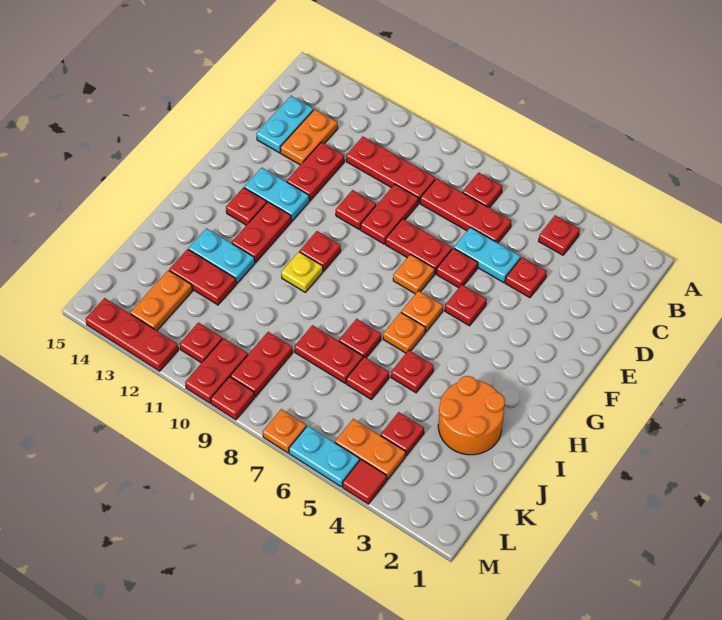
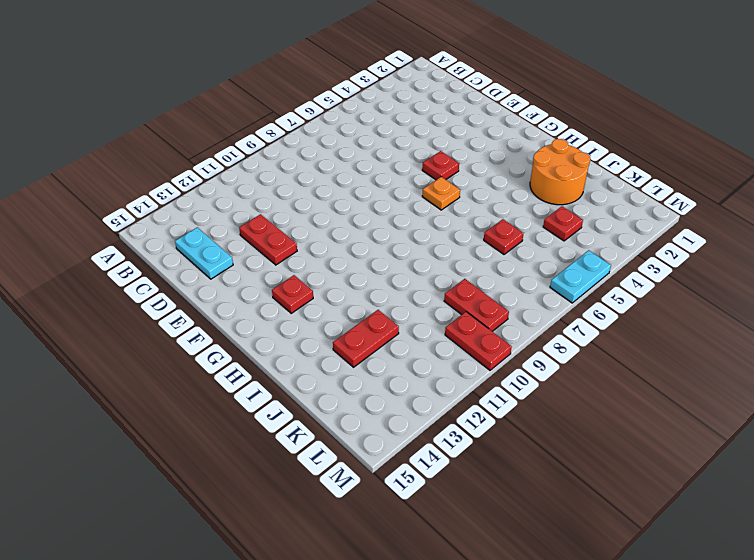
none -> red 1x1 plate [539,215,580,255]
none -> red 1x1 plate [463,172,502,208]
none -> red 1x3 plate [420,178,511,243]
none -> red 1x3 plate [346,137,435,203]

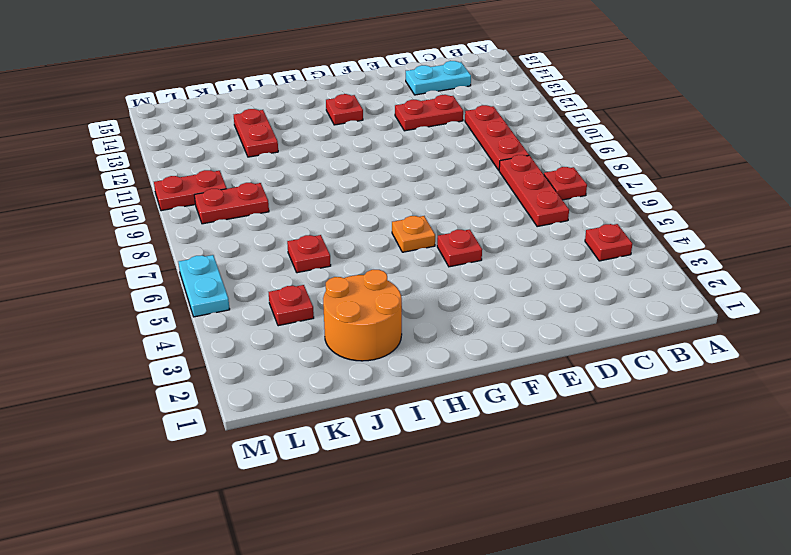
none -> orange 1x2 plate [280,109,338,165]
none -> red 1x1 plate [505,257,547,298]
none -> cyan 1x2 plate [454,227,521,283]
none -> red 1x2 plate [361,184,418,244]

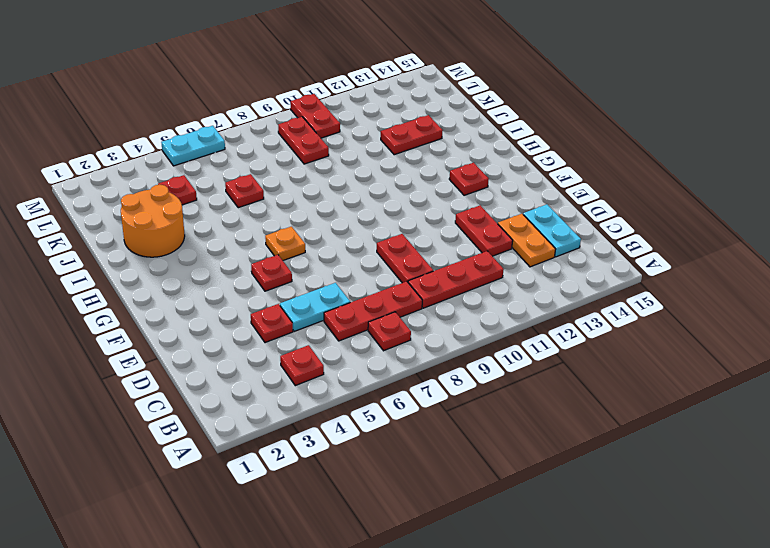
none -> red 1x1 plate [436,248,478,288]
none -> red 1x2 plate [386,219,452,274]
none -> red 1x1 plate [336,190,376,229]
none -> orange 1x1 plate [393,254,435,294]

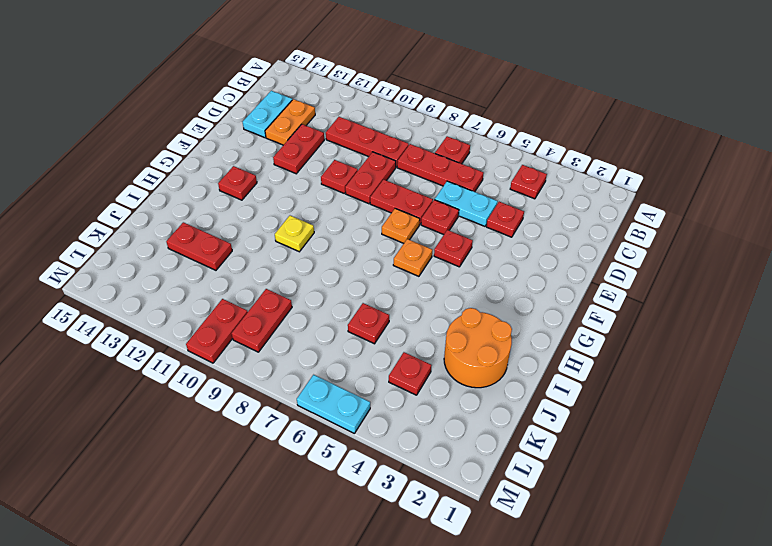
none -> cyan 1x2 plate [244,168,309,221]
none -> red 1x1 plate [300,231,341,271]
none -> red 1x2 plate [232,202,291,262]
none -> orange 1x1 plate [383,312,425,353]

